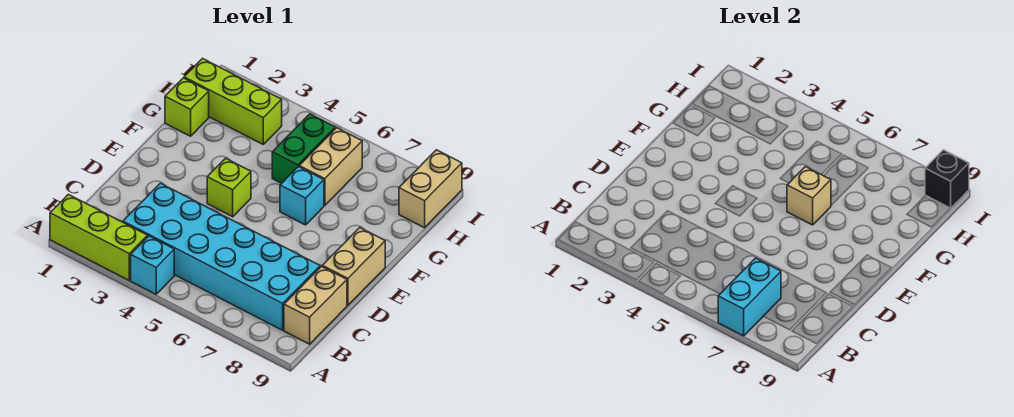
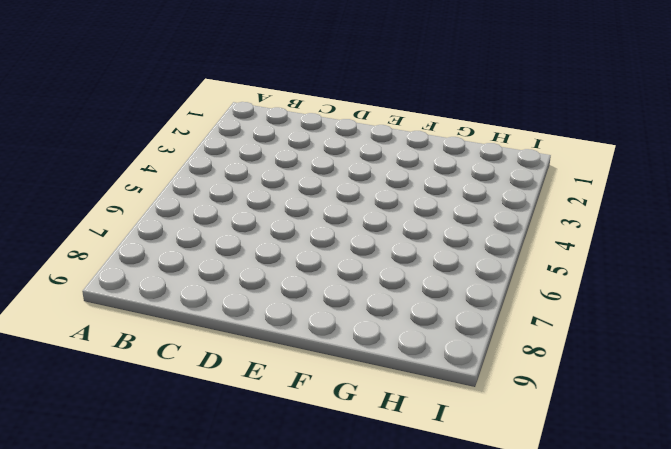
none -> lime 1x3 brick [50,194,148,280]
none -> cyan 1x1 brick [131,236,174,294]
none -> cyan 2x6 brick [123,183,320,330]

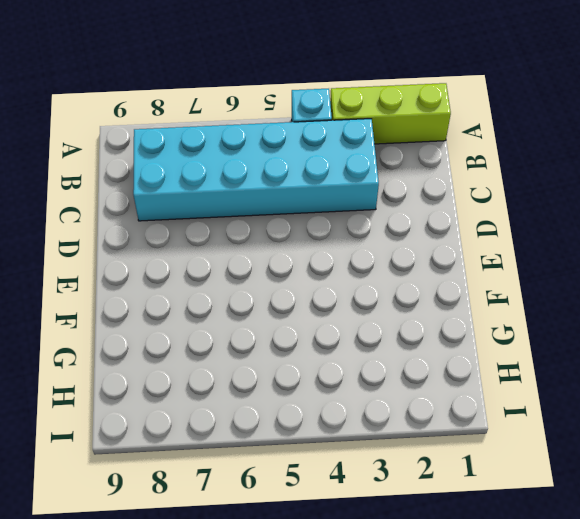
none -> tan 1x2 brick [284,266,347,344]
none -> tan 1x2 brick [322,228,385,305]
none -> lime 1x1 brick [207,158,251,217]

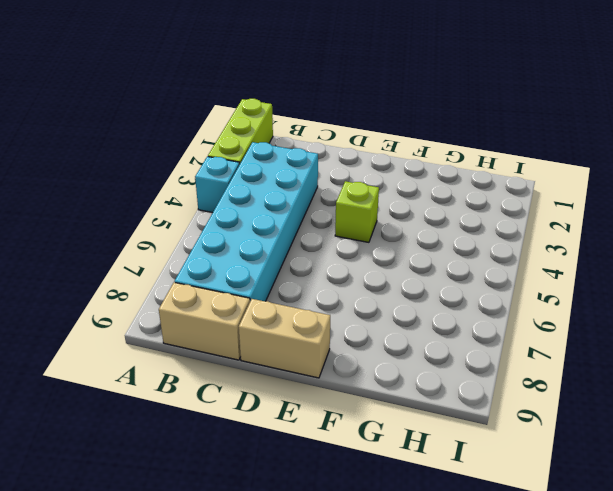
none -> cyan 1x1 brick [280,167,324,225]
none -> lime 1x1 brick [165,78,209,136]
none -> green 1x2 brick [272,114,335,183]

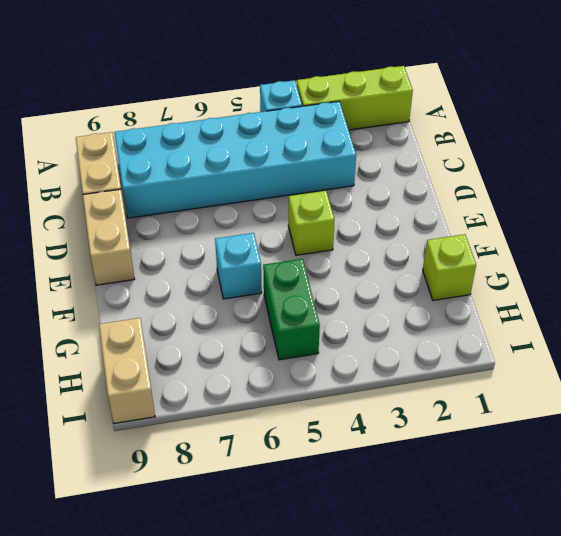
none -> tan 1x2 brick [299,128,362,206]
none -> lime 1x3 brick [184,59,282,144]
none -> cyan 1x2 brick [718,258,781,336]

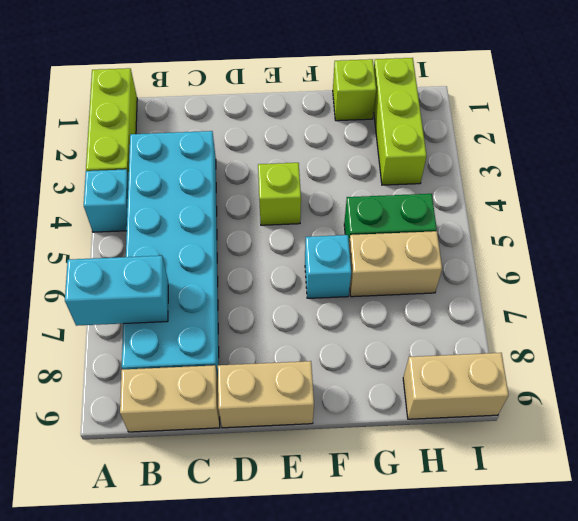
none -> tan 1x1 brick [787,167,831,225]
none -> black 1x1 brick [925,150,969,208]

